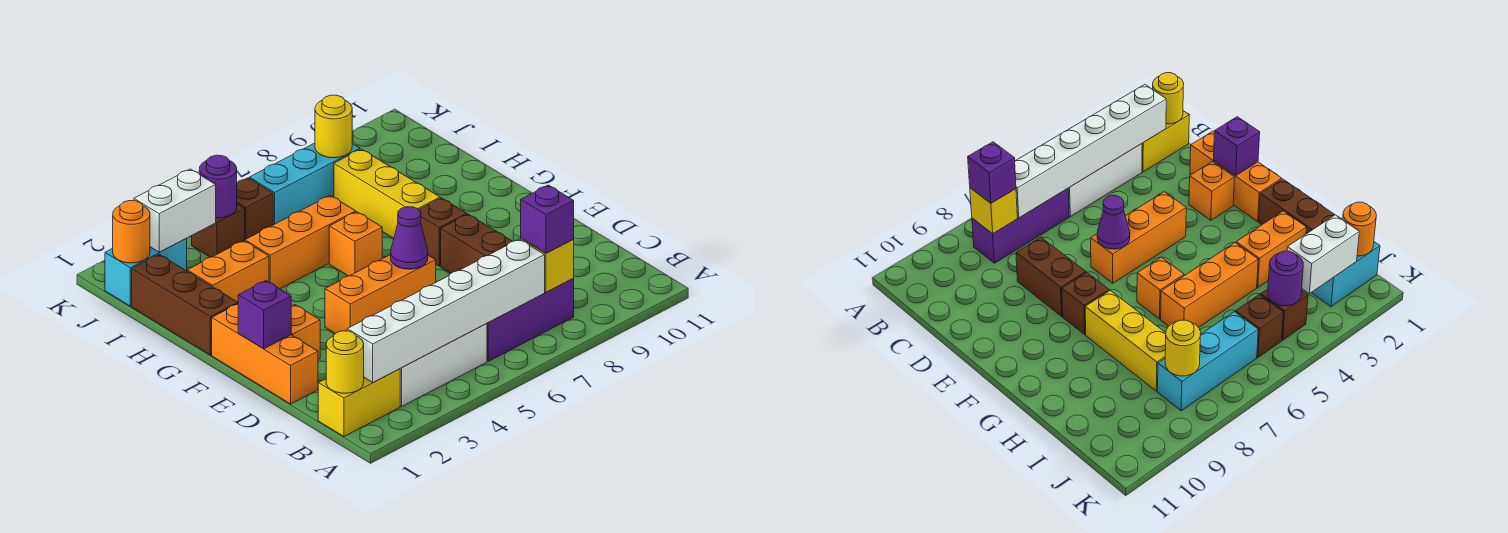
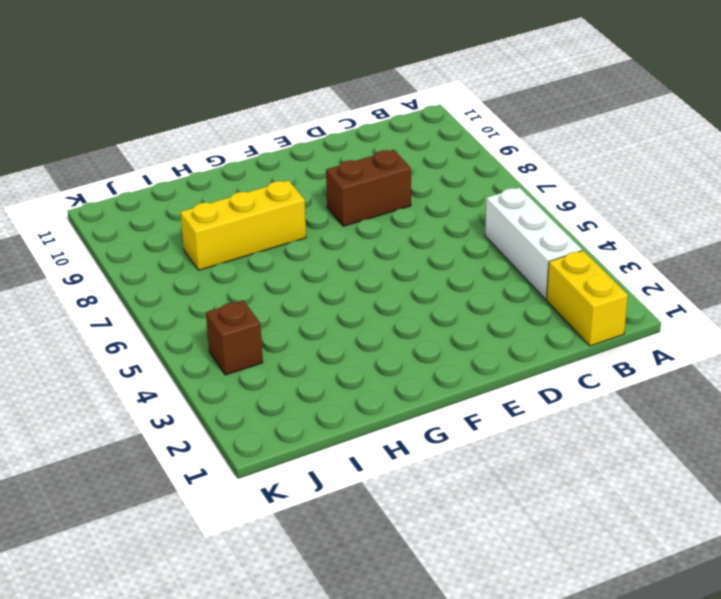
none -> purple 1x3 brick [487,279,574,361]
none -> orange 1x3 brick [212,304,318,404]
none -> orange 1x1 brick [291,305,320,359]

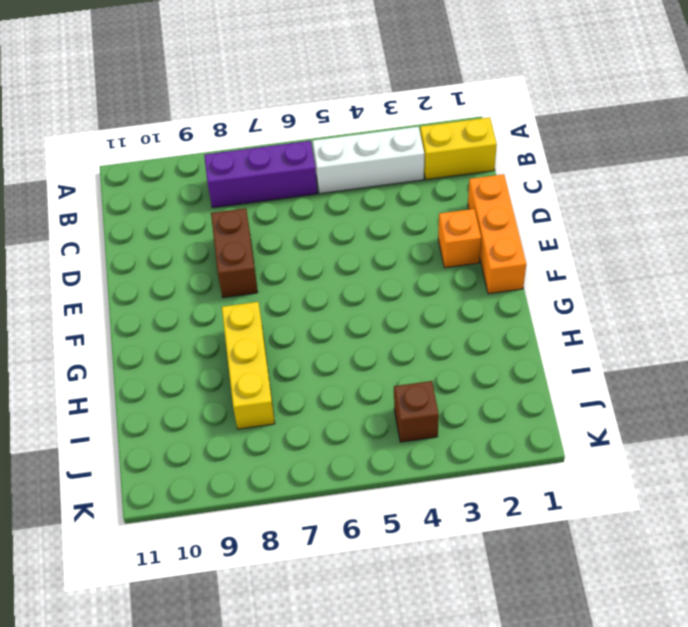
none -> orange 1x3 brick [325,255,436,334]
none -> brown 1x1 brick [419,198,467,266]
none -> brown 1x3 brick [132,255,238,355]

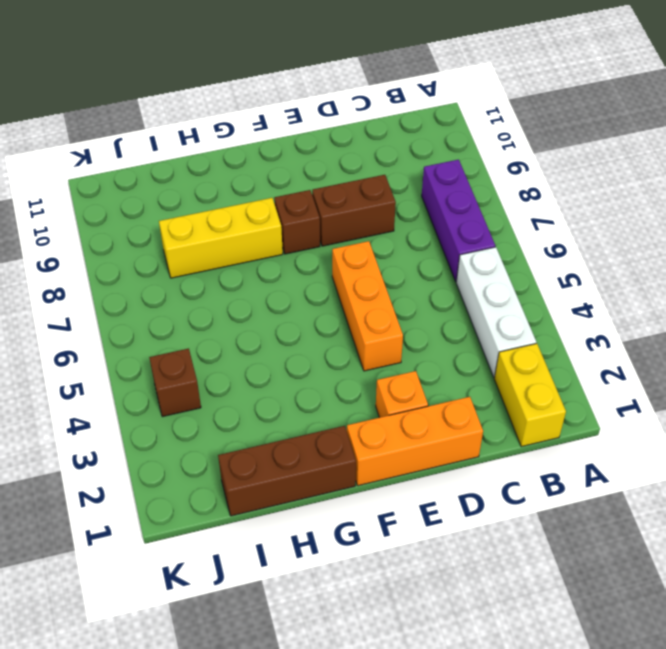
none -> orange 1x1 brick [329,212,382,276]
none -> orange 1x2 brick [187,241,269,302]
none -> orange 1x3 brick [245,195,356,289]

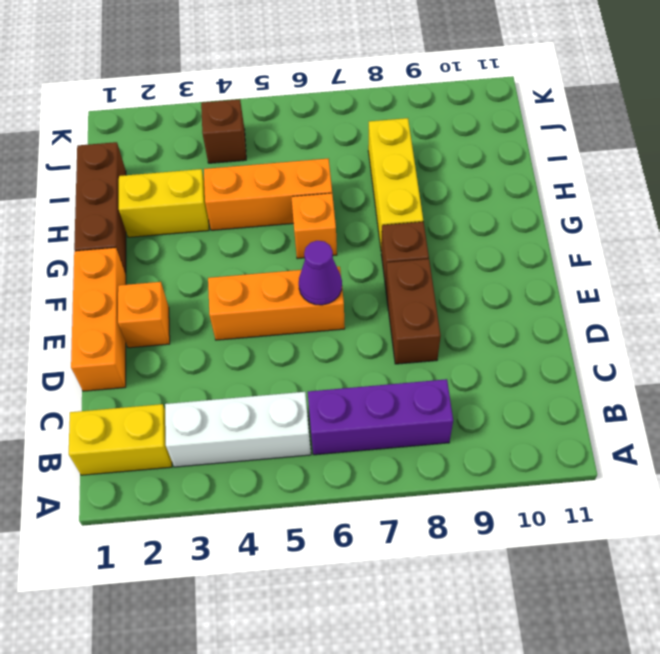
yellow 1x2 brick [119,169,209,237] -> orange 1x2 brick [187,241,269,302]
none -> cyan 1x2 brick [105,239,187,306]
none -> brown 1x1 brick [237,178,273,240]
none -> cyan 1x3 brick [249,143,360,225]

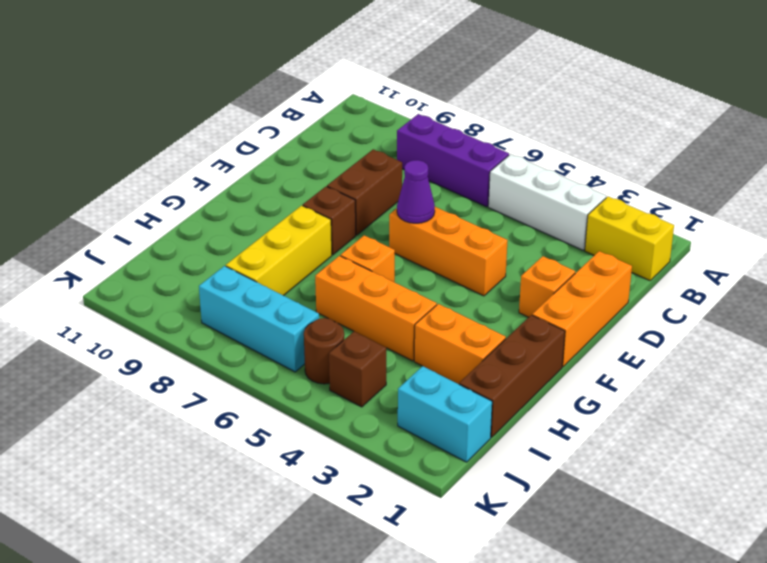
brown 1x1 round brick [304,318,344,384] -> brown 1x1 brick [237,178,273,240]
none -> yellow 1x1 round brick [326,331,364,393]
none -> white 1x6 brick [347,239,545,383]
none -> yellow 1x1 brick [521,239,574,292]

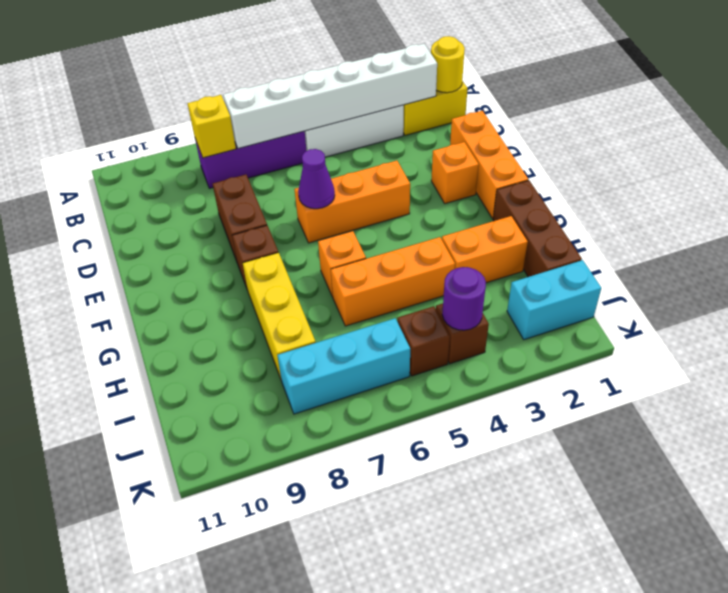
none -> purple 1x1 brick [238,281,291,349]
none -> orange 1x1 round brick [113,201,150,263]
none -> white 1x2 brick [134,169,216,252]

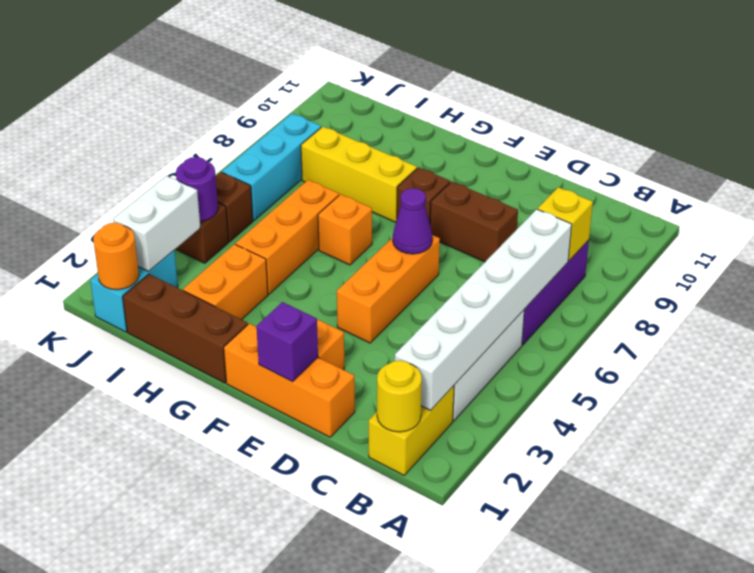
none -> yellow 1x1 round brick [315,95,352,158]
none -> purple 1x1 brick [521,185,574,253]

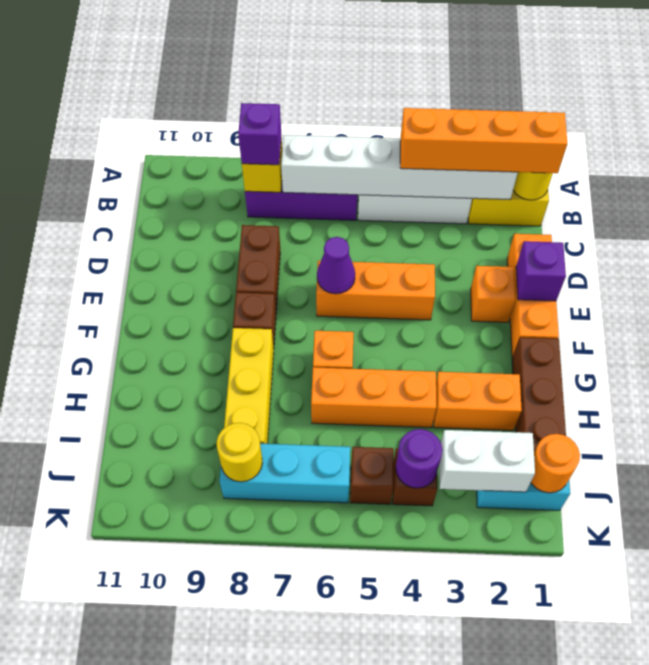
orange 1x4 brick [400,108,567,173] -> none

